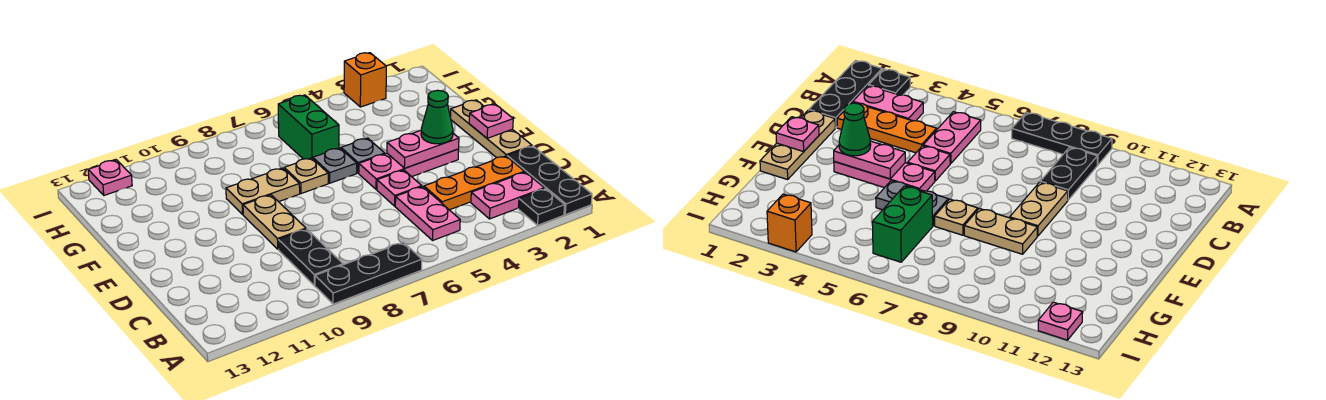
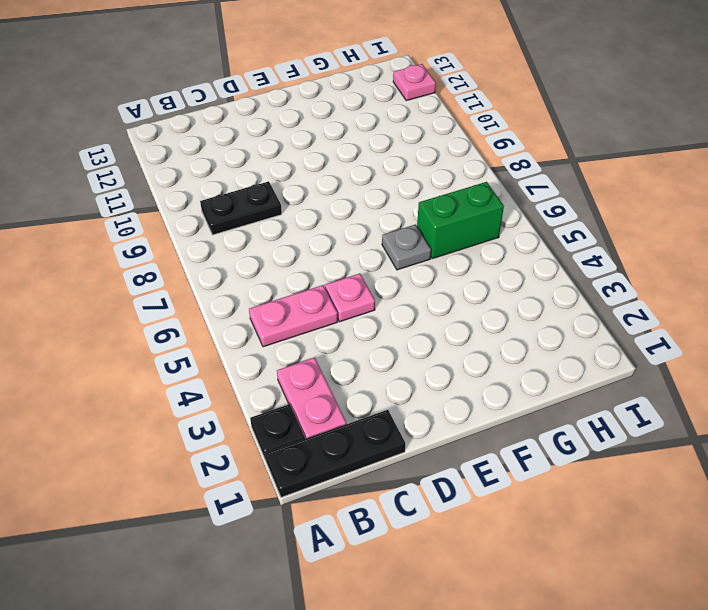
none -> black 1x3 plate [315,242,422,304]
none -> orange 1x3 plate [424,156,524,210]
none -> tan 1x3 plate [450,100,532,158]

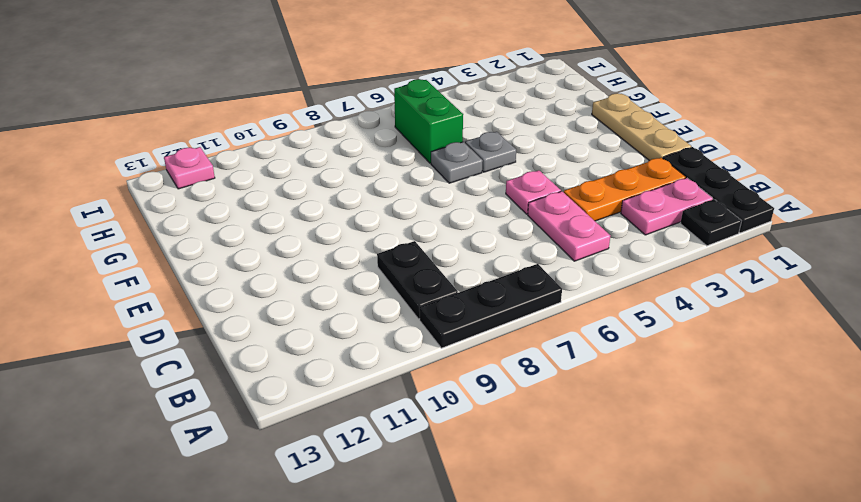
none -> tan 1x2 plate [243,195,306,249]
none -> pink 1x3 plate [359,149,459,189]
none -> tan 1x1 plate [284,158,328,194]

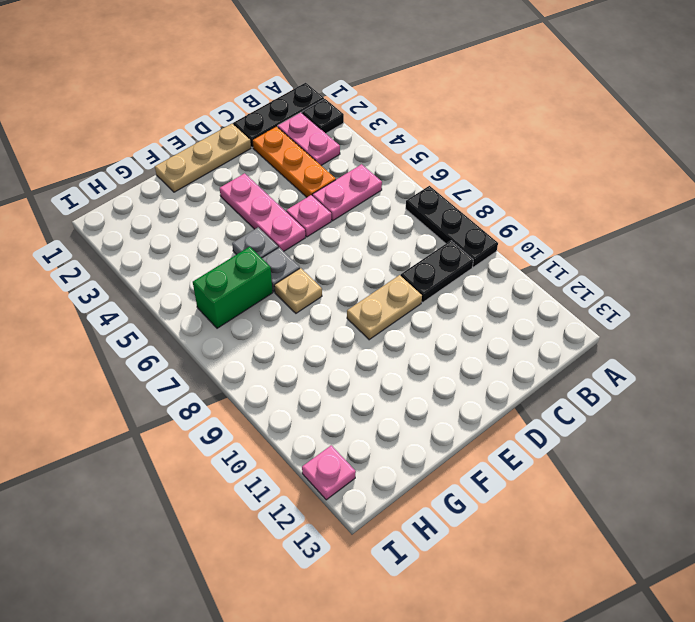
none -> tan 1x2 plate [226,168,300,214]
none -> orange 1x1 brick [344,53,386,107]
none -> pink 1x1 plate [469,104,513,138]

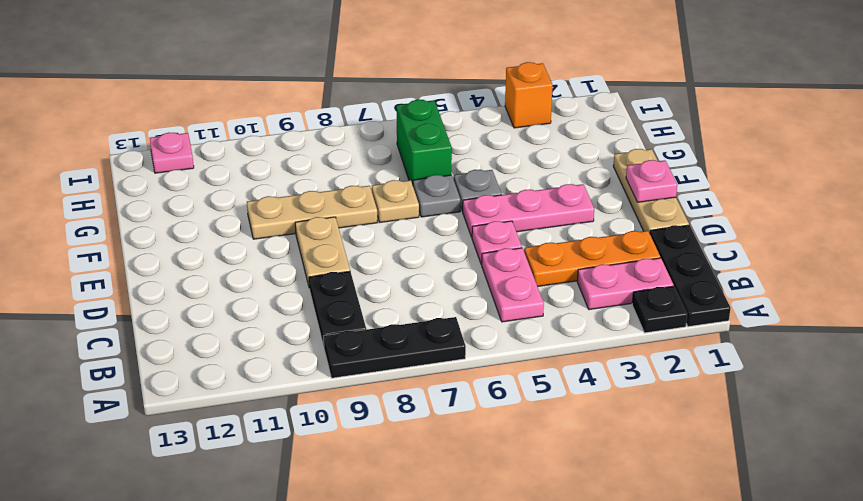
tan 1x3 plate [247,186,378,239] -> tan 1x2 plate [226,168,300,214]
none -> pink 1x2 plate [387,131,459,168]
none -> green 1x1 cone [421,90,453,144]

